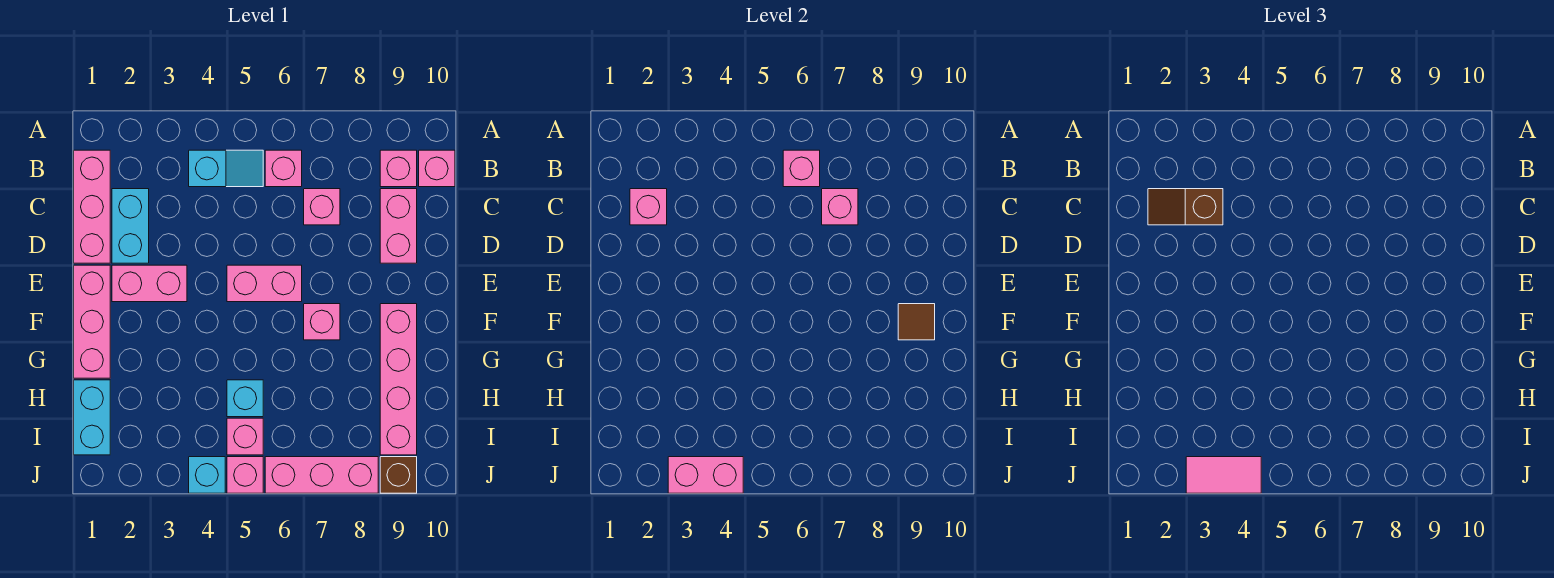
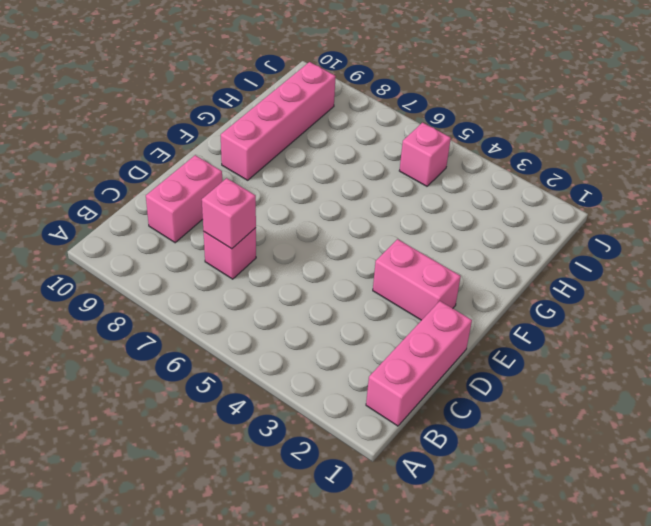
none -> cyan 1x2 slope [189,150,263,187]
none -> pink 1x1 brick [265,150,302,187]
none -> pink 1x1 brick [380,150,417,187]

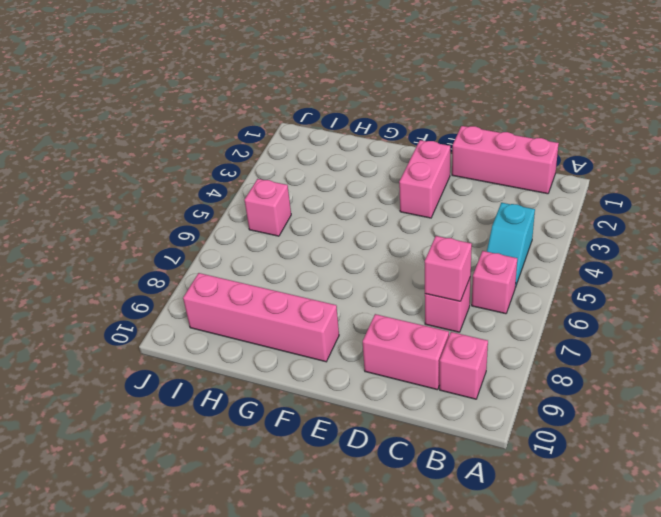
none -> pink 1x1 brick [419,150,455,187]
none -> cyan 1x2 brick [112,189,149,263]
none -> pink 1x3 brick [74,265,110,378]

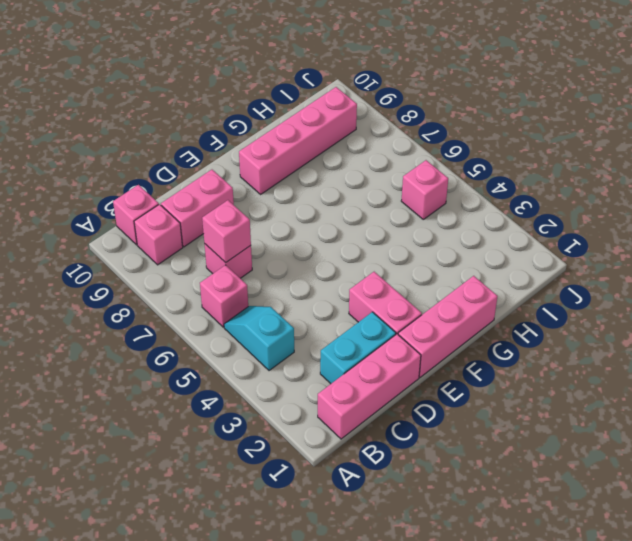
none -> pink 1x2 brick [227,265,302,302]
none -> pink 1x1 brick [304,304,340,340]
none -> cyan 1x2 brick [74,380,110,455]

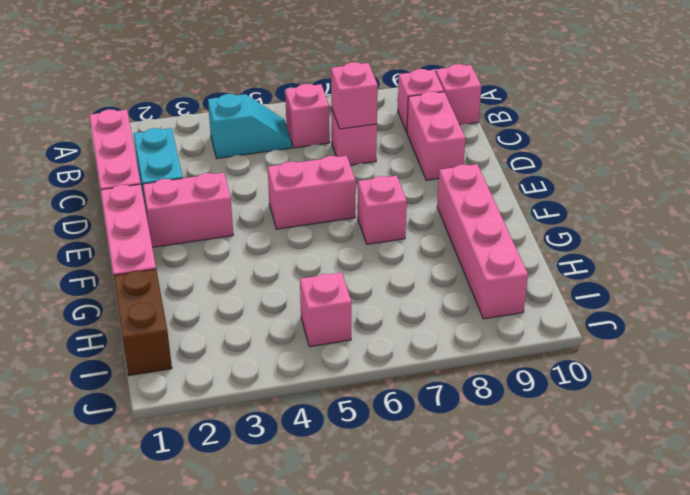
brown 1x2 brick [113,269,172,376] -> cyan 1x2 brick [74,380,110,455]
none -> cyan 1x1 brick [227,380,263,417]
none -> cyan 1x1 brick [189,457,225,493]
none -> pink 1x1 brick [227,457,263,493]

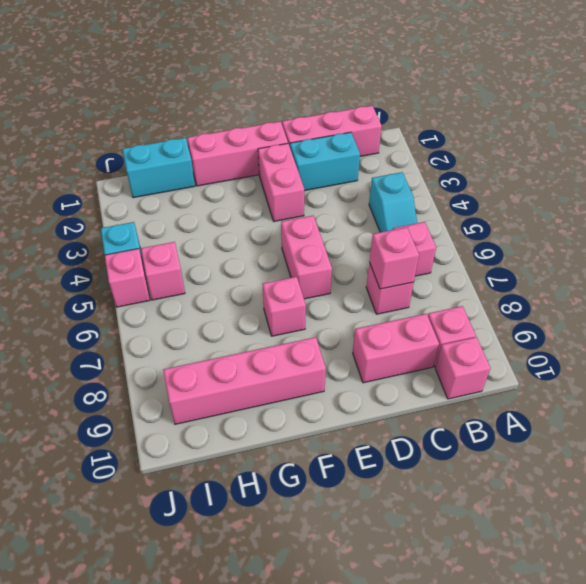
none -> cyan 1x1 brick [227,380,263,417]
none -> pink 1x3 brick [265,457,378,493]
none -> brown 1x1 brick [380,457,417,493]

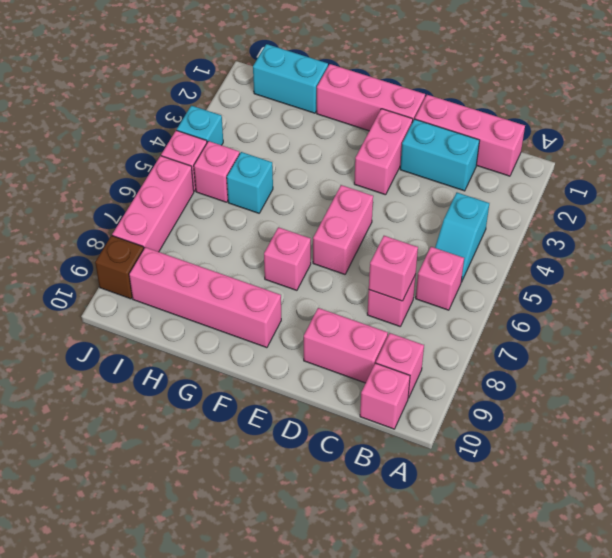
none -> pink 1x1 brick [783,150,820,187]
none -> pink 1x1 brick [630,189,667,225]
none -> brown 1x1 tile [898,304,935,340]

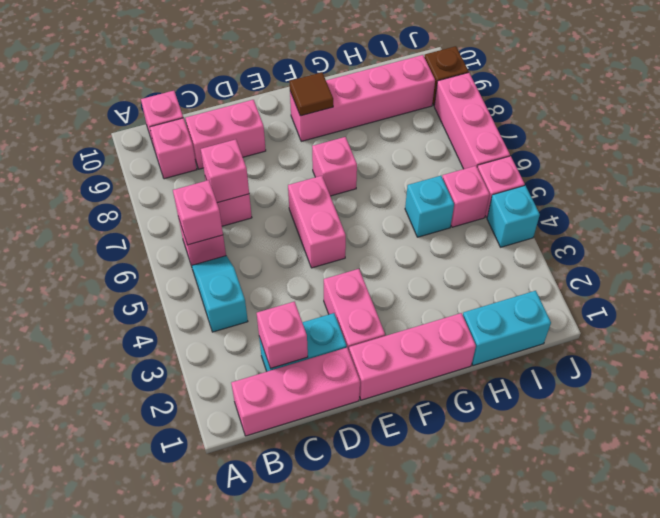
none -> pink 1x2 brick [668,457,743,493]
none -> brown 1x2 slope [1148,189,1223,225]
none -> pink 1x2 tile [1186,457,1261,493]

